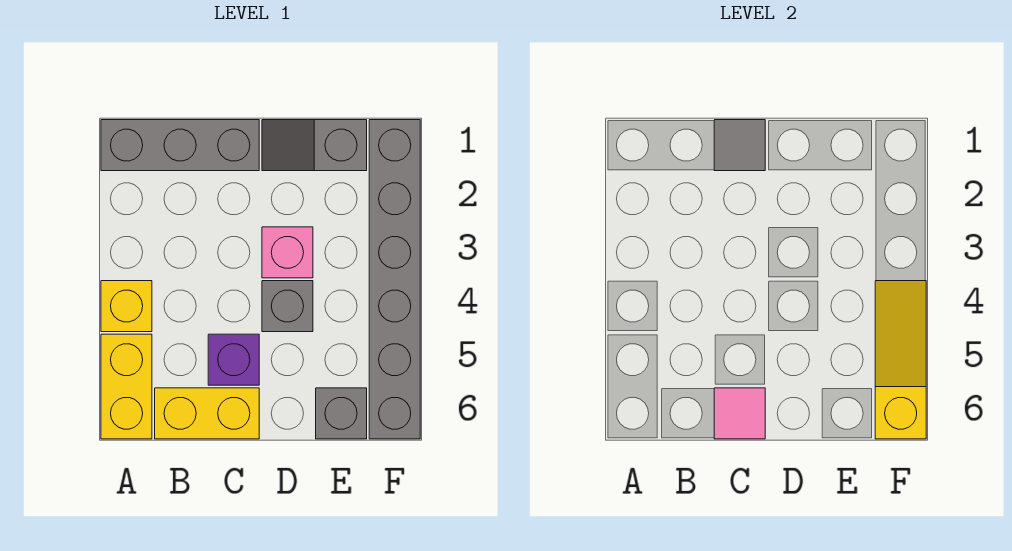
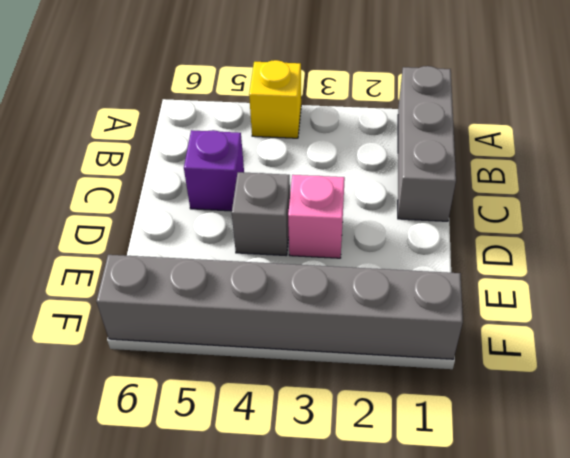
none -> yellow 1x2 brick [101,334,152,439]
none -> yellow 1x2 brick [155,388,259,439]
none -> grey 1x2 slope [262,120,367,171]

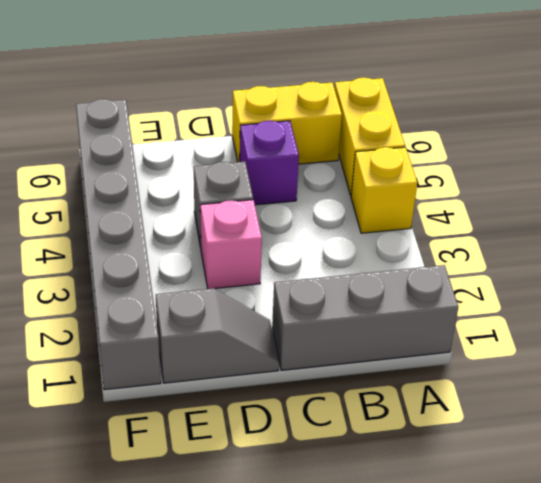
none -> grey 1x1 brick [316,388,367,439]
none -> grey 1x1 tile [714,120,765,171]
none -> pink 1x1 tile [714,388,765,439]

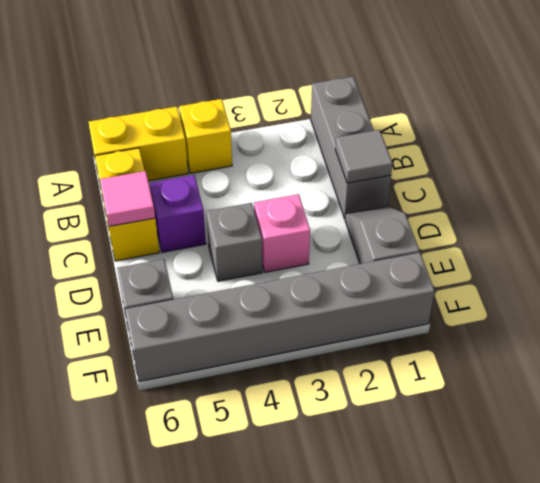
none -> yellow 1x3 slope [875,281,926,439]

